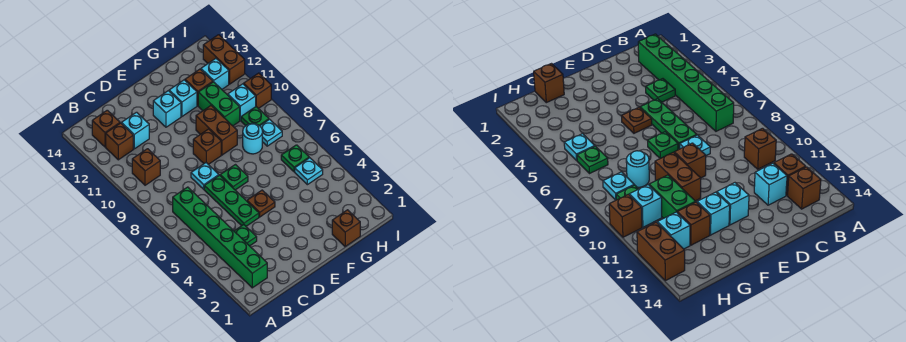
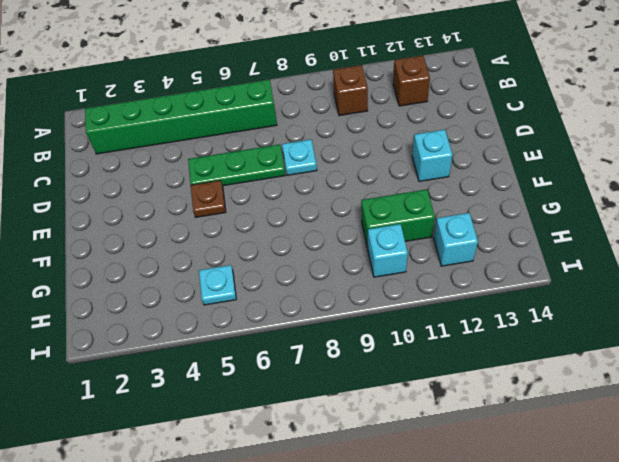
none -> brown 1x1 brick [92,110,120,147]
none -> green 1x1 plate [234,225,257,246]
none -> cyan 1x1 brick [121,112,149,149]

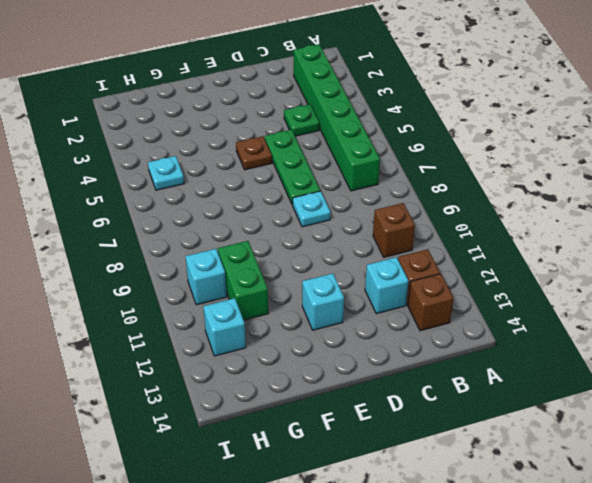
none -> green 1x1 plate [220,165,248,190]
none -> brown 1x1 brick [193,129,221,164]
none -> brown 1x2 brick [196,106,237,155]

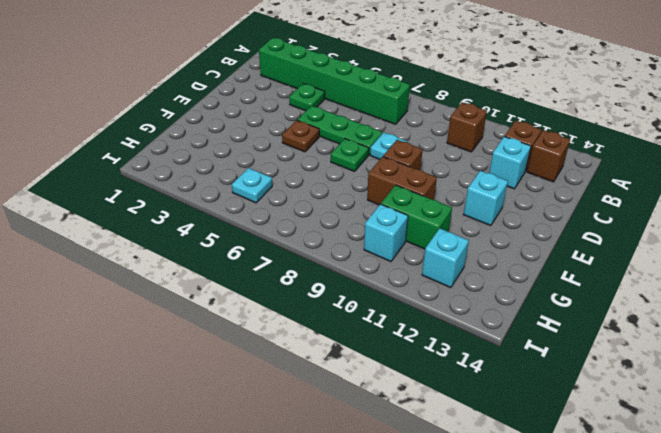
none -> cyan 1x1 brick [169,80,197,116]
none -> brown 1x1 brick [332,210,360,246]
none -> cyan 1x1 round brick [243,123,262,154]

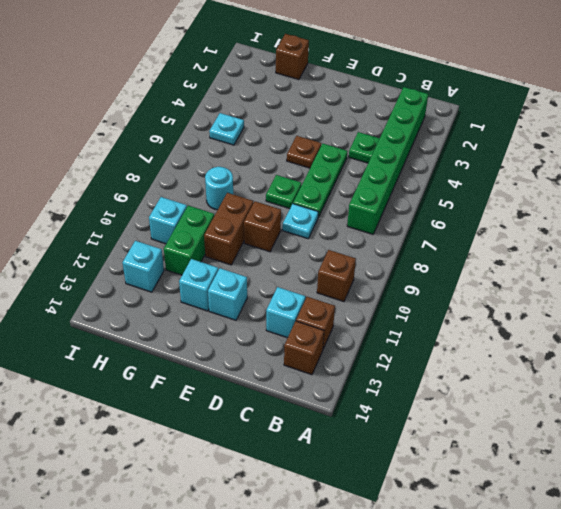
none -> brown 1x1 brick [185,69,213,106]
none -> green 1x1 plate [281,145,309,172]
none -> cyan 1x1 plate [260,119,282,146]

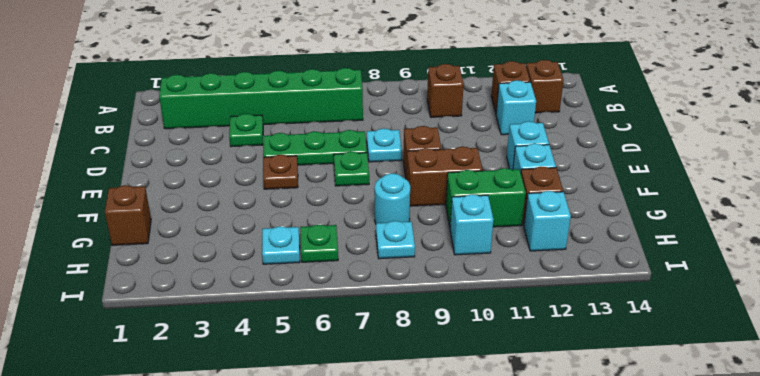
none -> green 1x1 plate [241,107,269,126]
none -> brown 1x1 brick [244,73,271,109]
none -> brown 1x2 brick [203,35,245,84]

